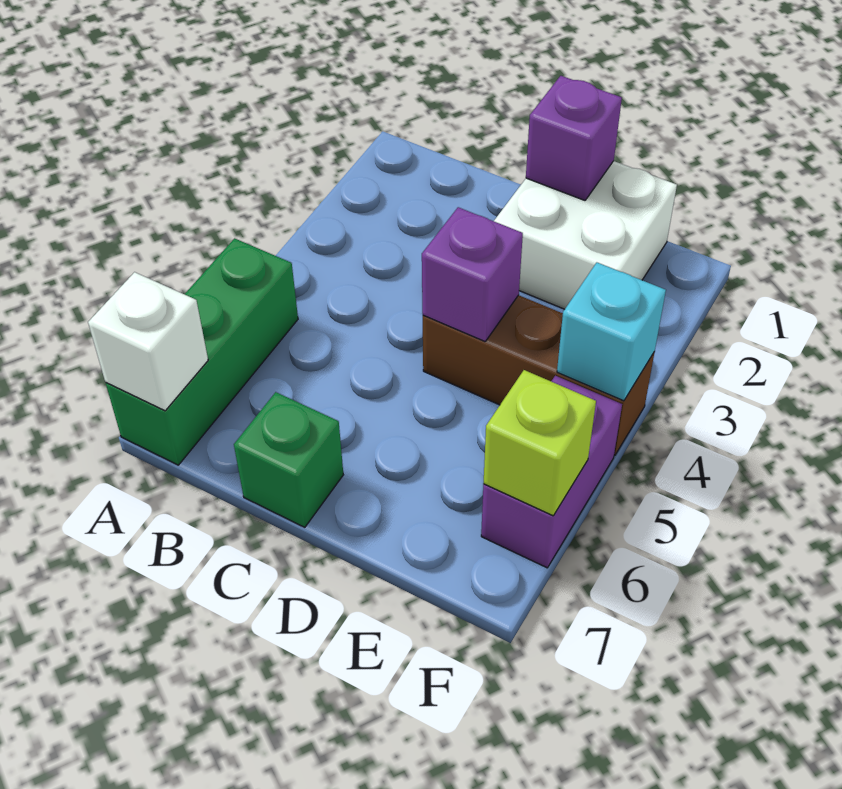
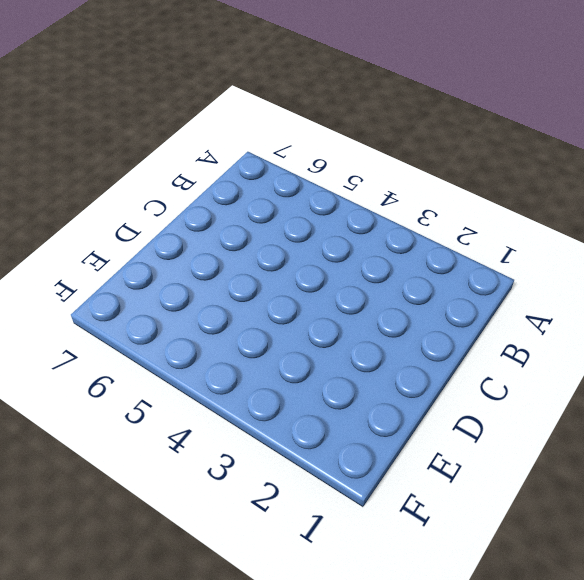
none -> green 1x3 brick [106,238,298,465]
none -> green 1x1 brick [234,392,343,527]

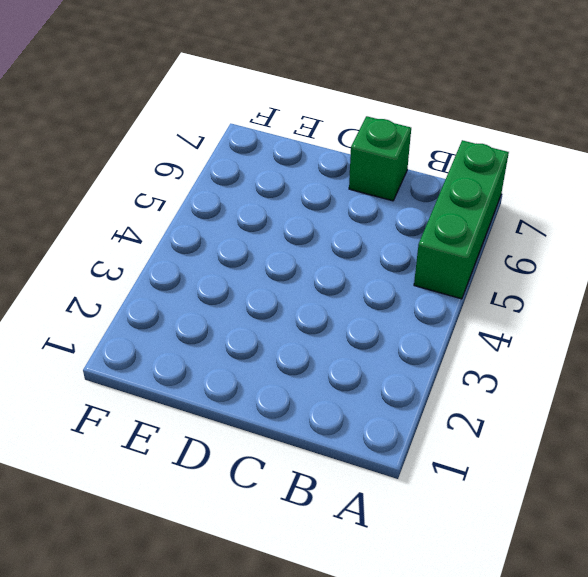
none -> white 2x2 brick [494,161,677,309]
none -> brown 1x3 brick [423,295,655,456]

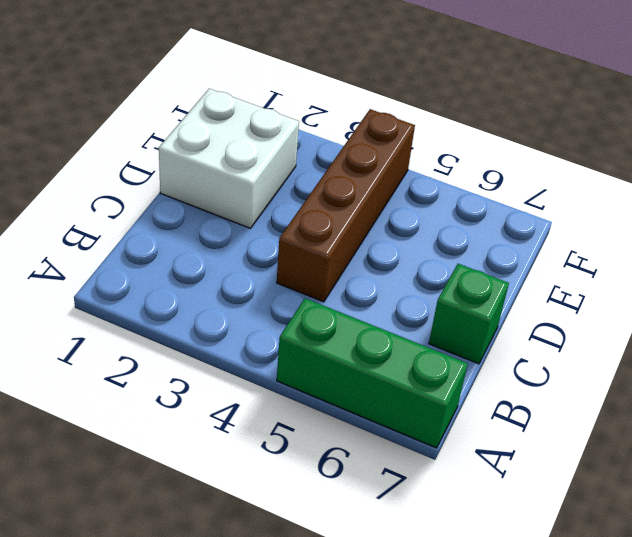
brown 1x4 brick [277,109,415,302] -> brown 1x3 brick [423,295,655,456]
none -> purple 1x2 brick [481,376,622,568]
none -> white 1x1 brick [88,272,208,411]

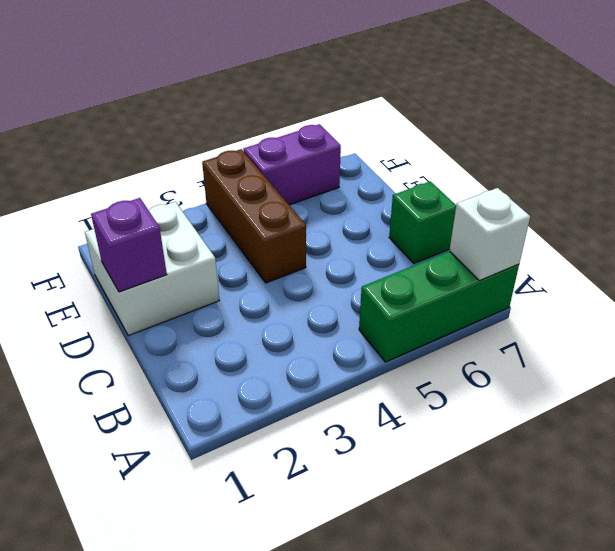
none -> purple 1x1 brick [422,207,523,341]
none -> cyan 1x1 brick [557,263,666,401]

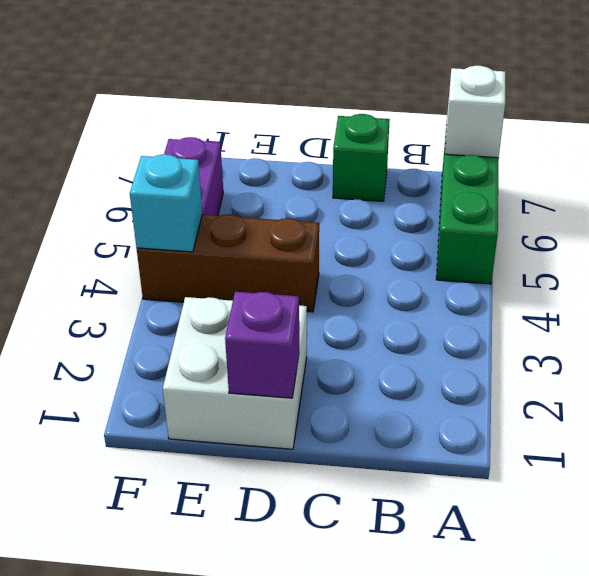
none -> purple 1x1 brick [422,207,523,341]
none -> lime 1x1 brick [483,370,596,516]

